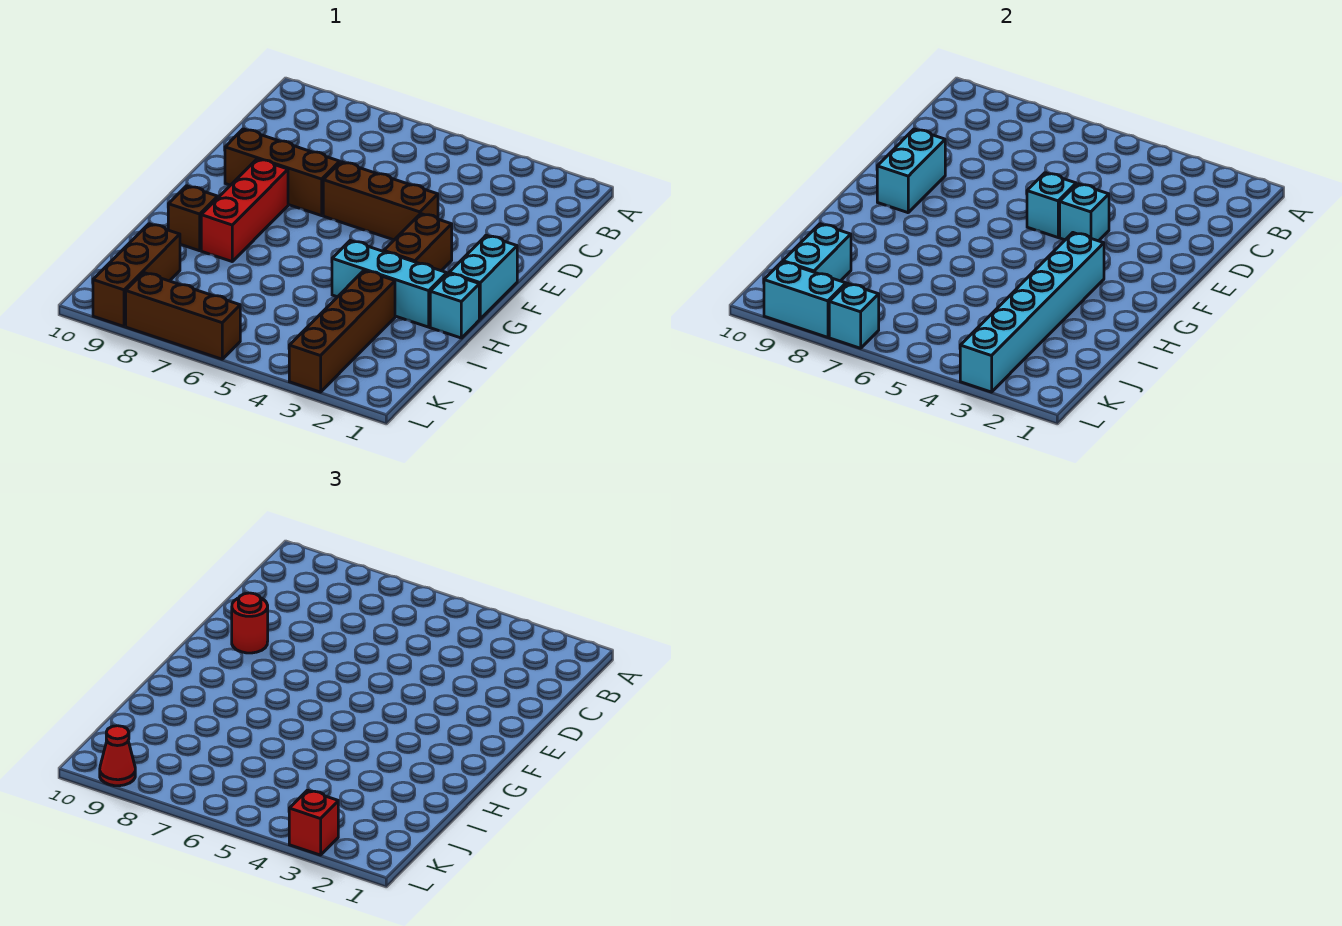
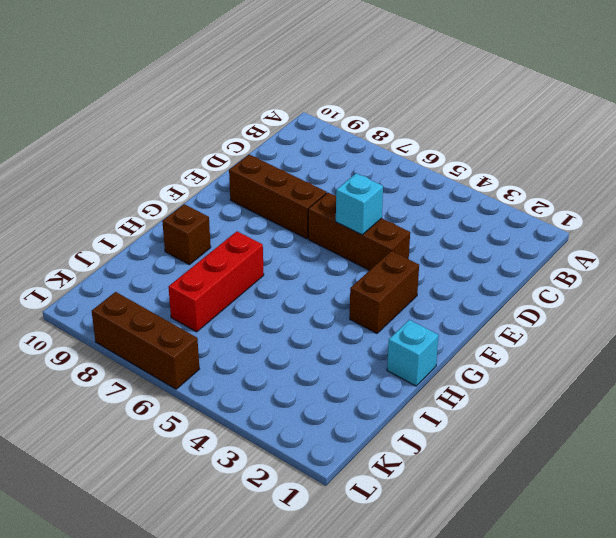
red 1x3 brick [168,231,264,332] -> red 1x3 brick moved to [201,159,288,261]
none -> cyan 1x2 brick [449,235,517,319]
none -> cyan 1x3 brick [332,241,447,327]
none -> brown 1x4 brick [289,270,395,392]

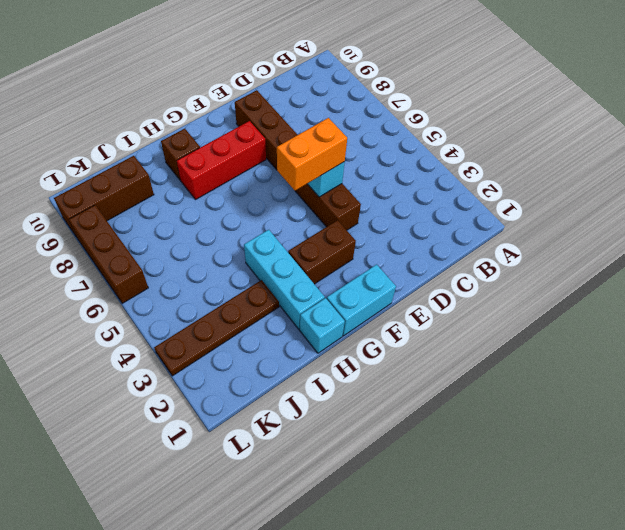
orange 1x2 brick [277,118,347,191] -> none
brown 1x4 plate [154,280,279,376] -> brown 1x4 brick [289,270,395,392]
none -> cyan 1x1 brick [1060,184,1109,241]
none -> cyan 1x2 brick [877,129,945,213]
none -> cyan 1x6 brick [960,233,1104,392]

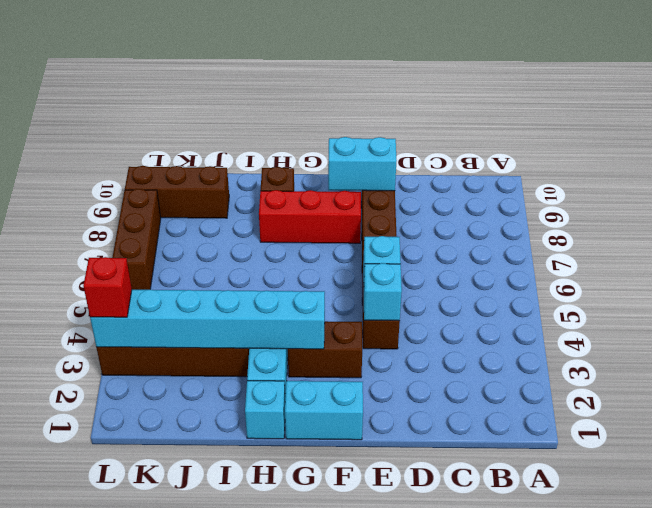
none -> cyan 1x2 brick [783,224,851,281]
none -> cyan 1x1 brick [829,283,879,348]
none -> cyan 1x2 brick [764,262,846,337]

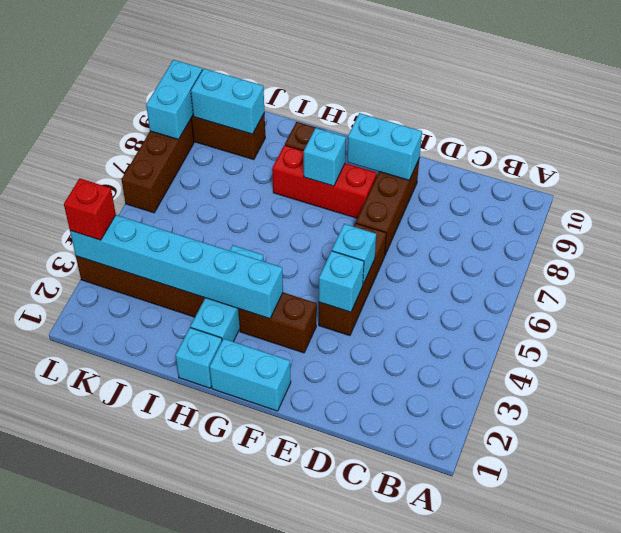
cyan 1x1 brick [304,128,346,186] -> cyan 1x1 brick moved to [829,283,879,348]
none -> red 1x1 round brick [232,593,268,653]
none -> red 1x1 cone [100,726,135,786]

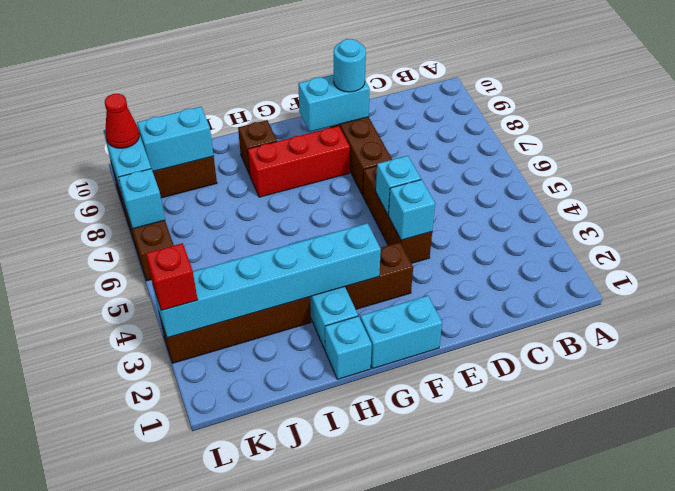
cyan 1x1 round brick [334,39,366,92] -> red 1x1 round brick [232,593,268,653]

